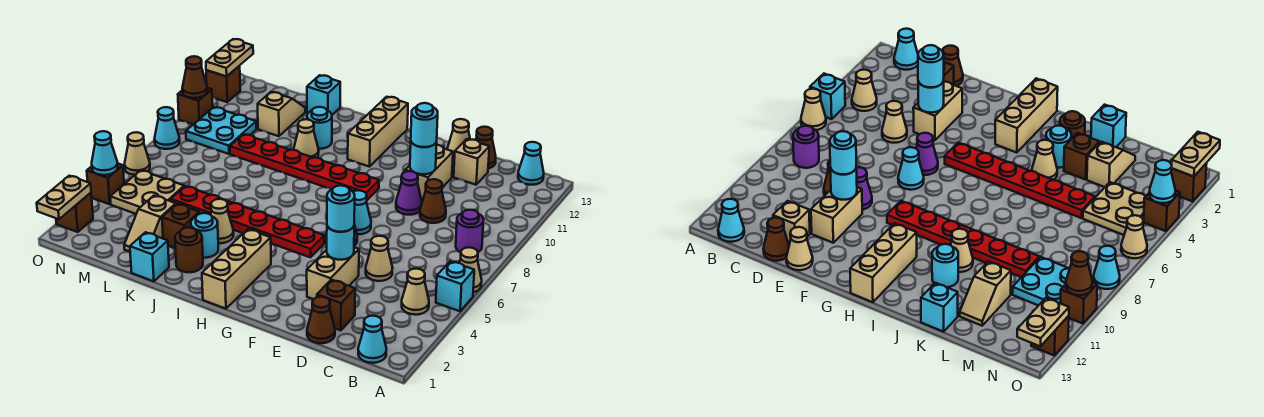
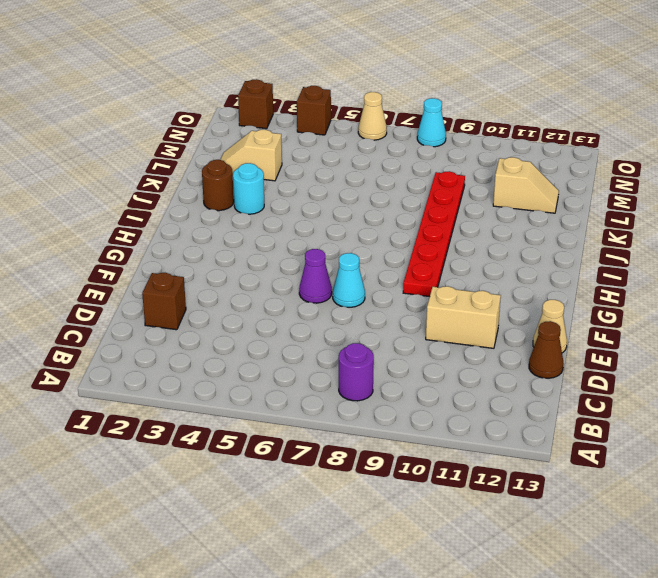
none -> cyan 1x1 brick [436,261,474,311]
none -> tan 1x1 cone [460,247,482,292]
none -> cyan 1x1 cone [358,316,387,363]
none -> tan 1x1 cone [402,269,429,315]

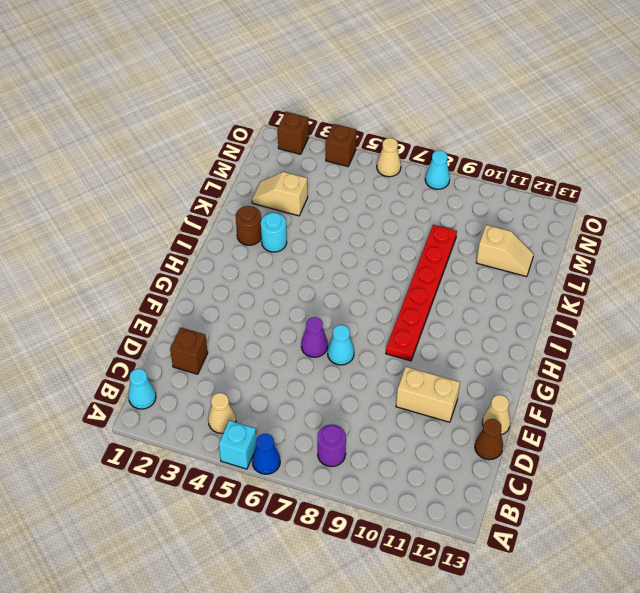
blue 1x1 cone [252,434,280,474] -> tan 1x1 cone [460,247,482,292]
none -> cyan 1x1 cone [518,142,544,185]
none -> brown 1x1 cone [307,297,335,343]
none -> tan 1x1 cone [366,236,393,281]
none -> brown 1x1 cone [420,179,446,223]

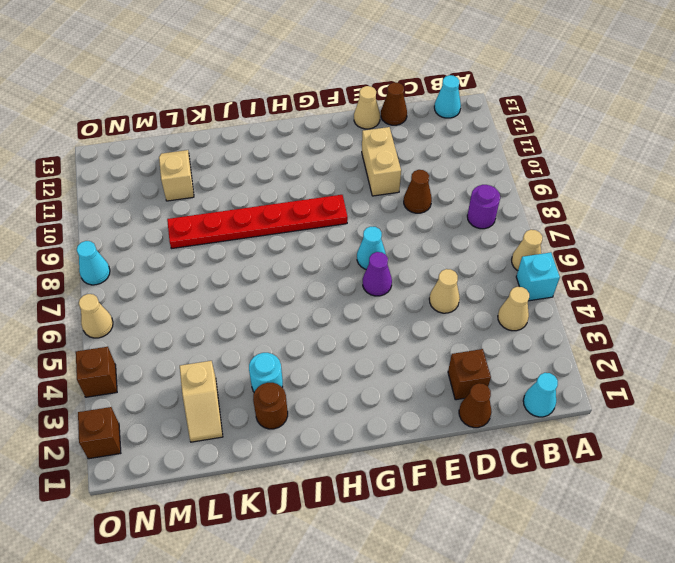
none -> tan 1x1 brick [454,139,489,185]
none -> tan 1x2 brick [307,247,359,299]
none -> purple 1x1 cone [396,171,422,215]
none -> red 1x6 plate [171,186,324,257]

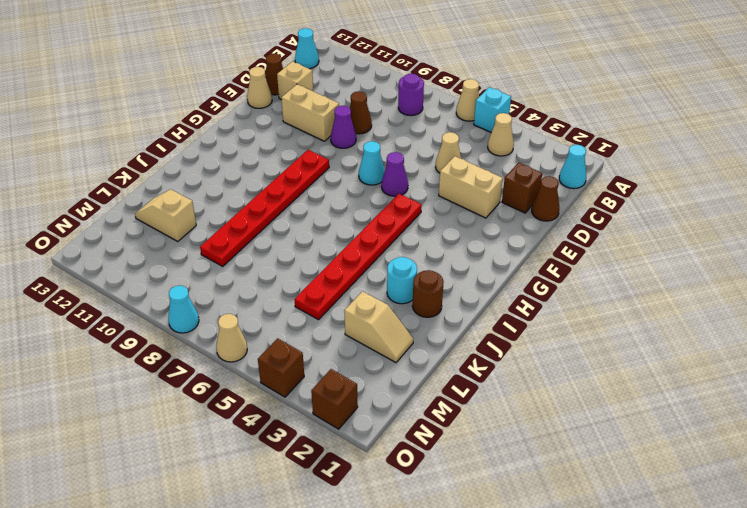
none -> tan 1x3 brick [202,229,271,309]
none -> tan 1x3 brick [348,97,408,167]
none -> tan 1x1 cone [211,199,234,243]
none -> tan 1x1 cone [294,119,319,158]

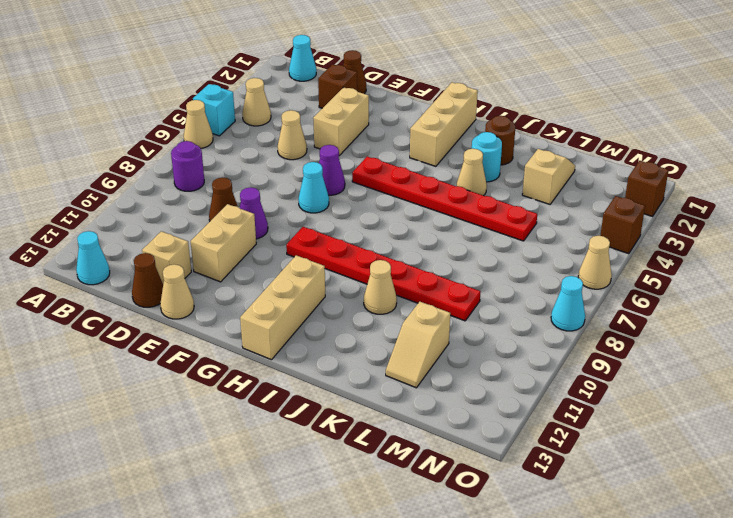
none -> cyan 1x1 round brick [307,107,332,149]
none -> cyan 1x1 brick [130,232,169,281]
none -> brown 1x1 brick [162,204,199,248]
none -> cyan 1x1 brick [307,75,340,115]

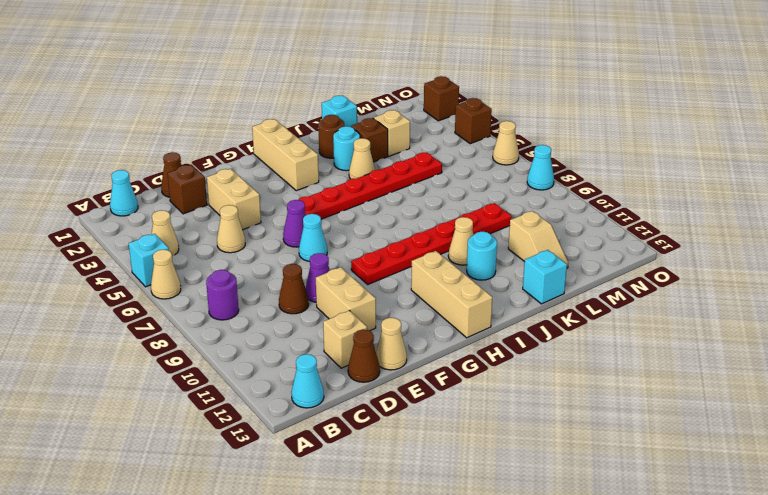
none -> tan 2x2 plate [110,170,184,214]
none -> cyan 2x2 plate [186,107,256,154]
none -> brown 1x1 brick [178,88,213,124]
none -> brown 1x1 brick [206,66,240,102]

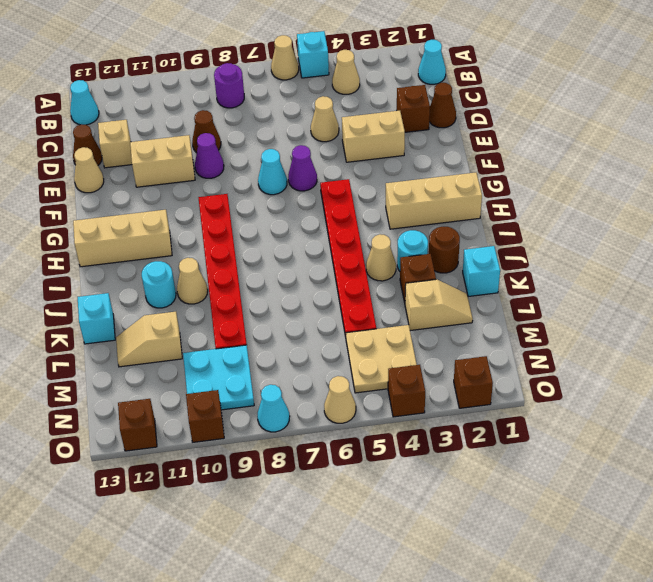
none -> cyan 1x1 round brick [327,226,354,260]
none -> cyan 1x1 round brick [410,142,437,174]
none -> tan 1x2 plate [37,176,91,219]
none -> cyan 1x1 cone [92,131,118,175]

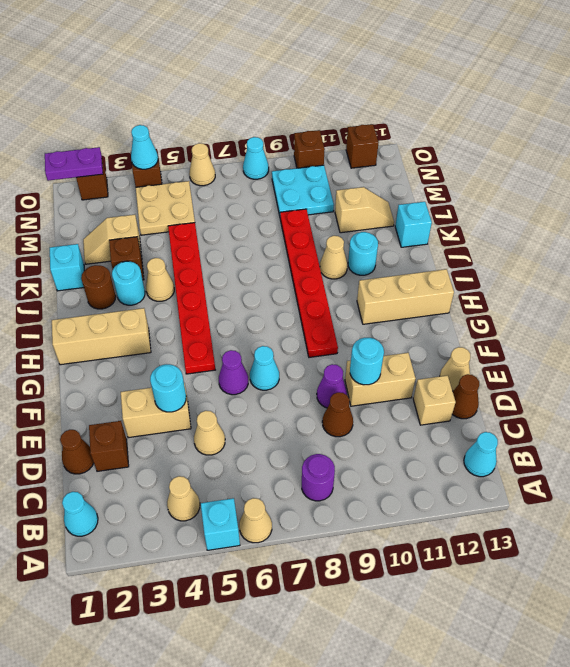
purple 1x2 plate [45,147,103,181] -> tan 1x2 plate [37,176,91,219]
none -> brown 1x1 cone [182,56,207,98]
none -> tan 1x2 plate [206,39,253,77]
none -> cyan 1x1 round brick [327,185,355,232]
none -> cyan 1x1 round brick [411,103,438,147]

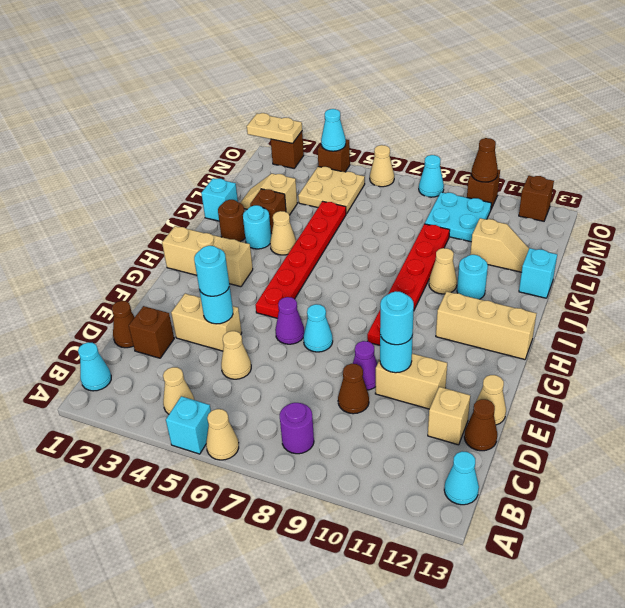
none -> tan 1x2 plate [206,39,253,77]

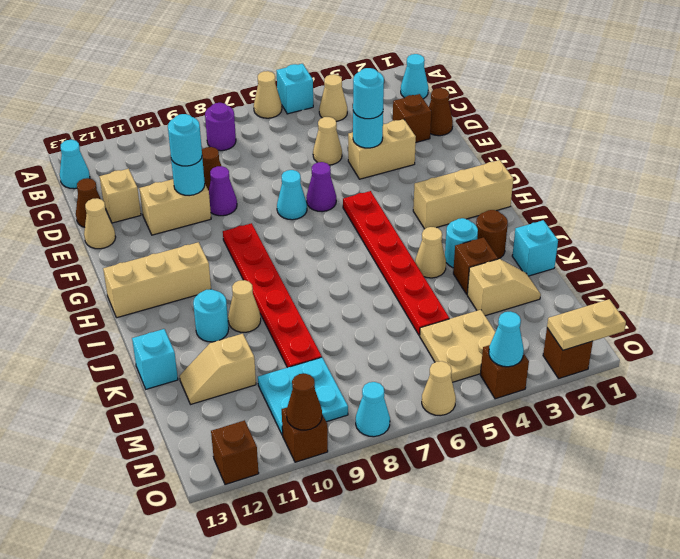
none -> tan 1x2 plate [206,39,253,77]

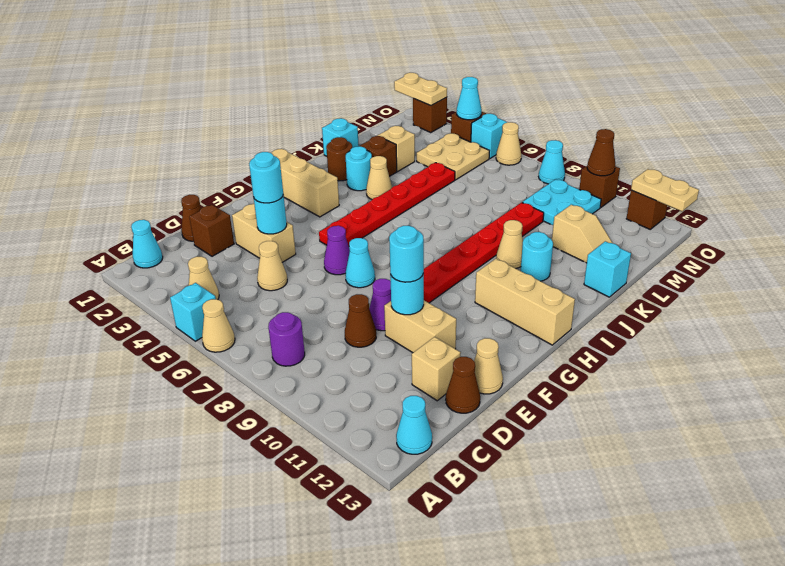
cyan 1x1 brick [471,114,507,159] -> none

